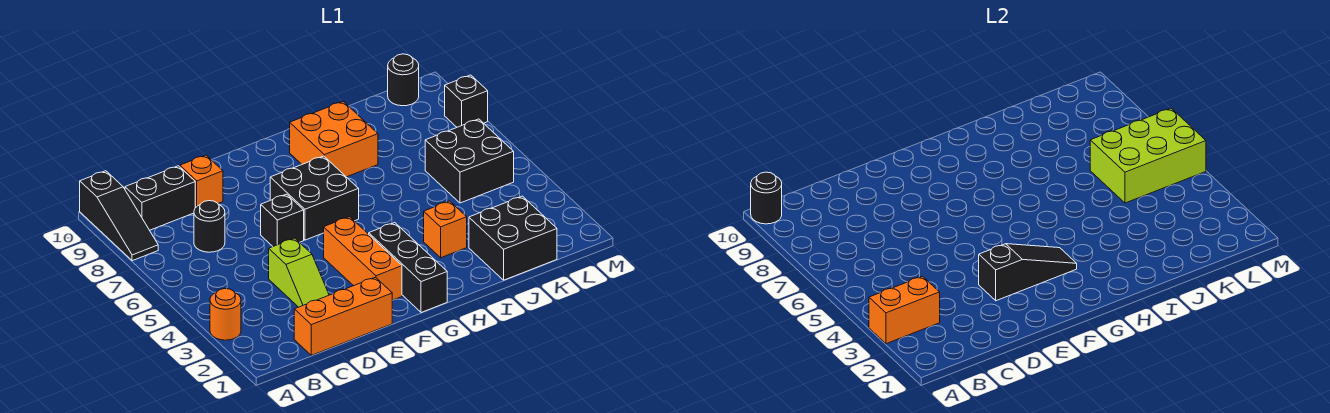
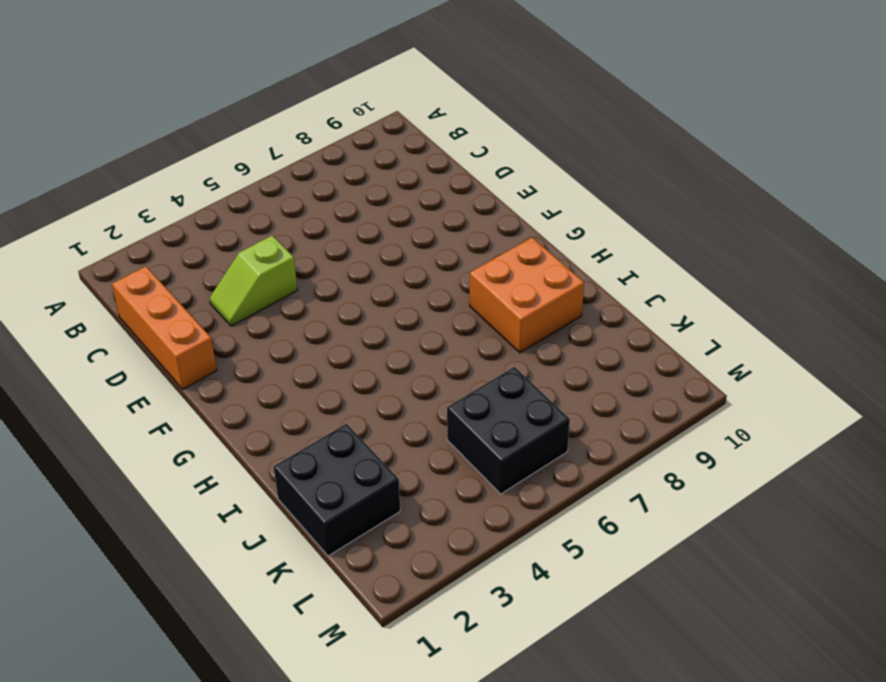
none -> orange 1x1 round brick [210,289,241,340]
none -> black 1x3 slope [80,171,158,261]
none -> black 1x2 brick [125,166,195,230]

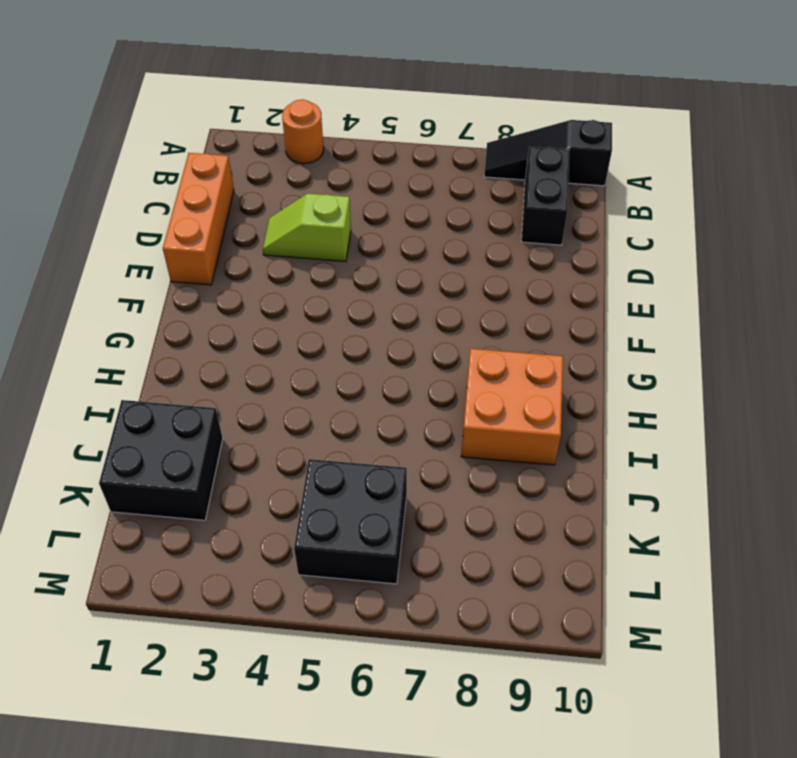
none -> black 1x1 round brick [194,201,225,252]
none -> orange 1x1 brick [180,155,223,208]
none -> black 1x1 brick [261,194,304,246]

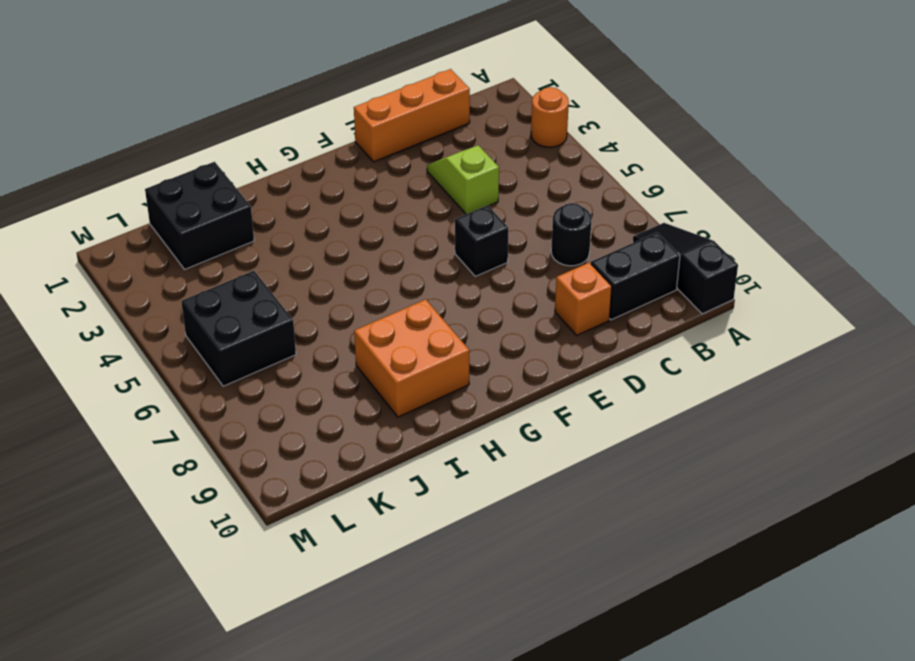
none -> orange 1x3 brick [324,217,402,300]
none -> black 2x2 brick [270,156,359,240]
none -> black 1x3 brick [369,223,447,313]

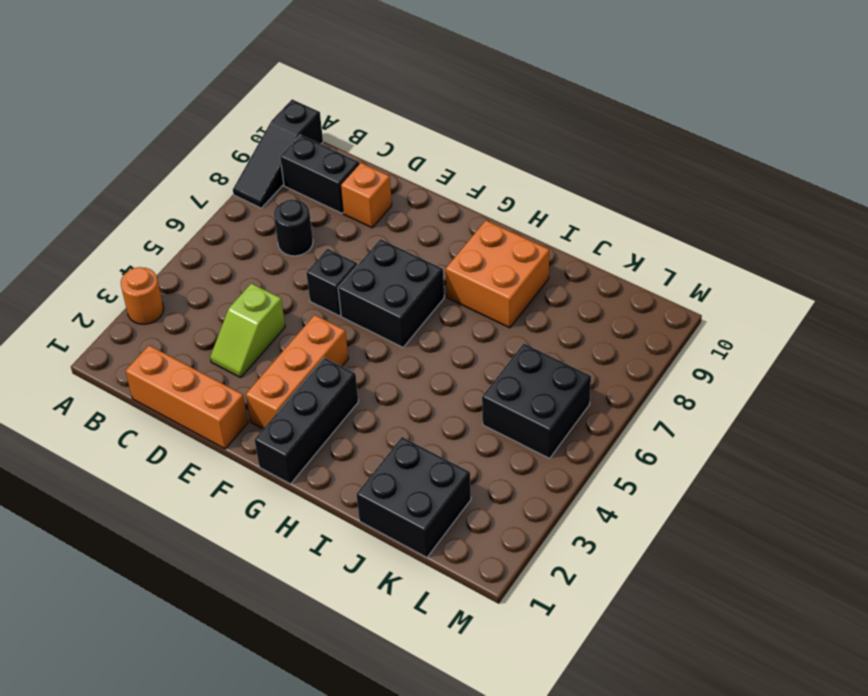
none -> orange 1x1 brick [424,201,467,258]
none -> black 1x1 round brick [388,54,419,106]
none -> black 1x1 brick [445,75,488,127]

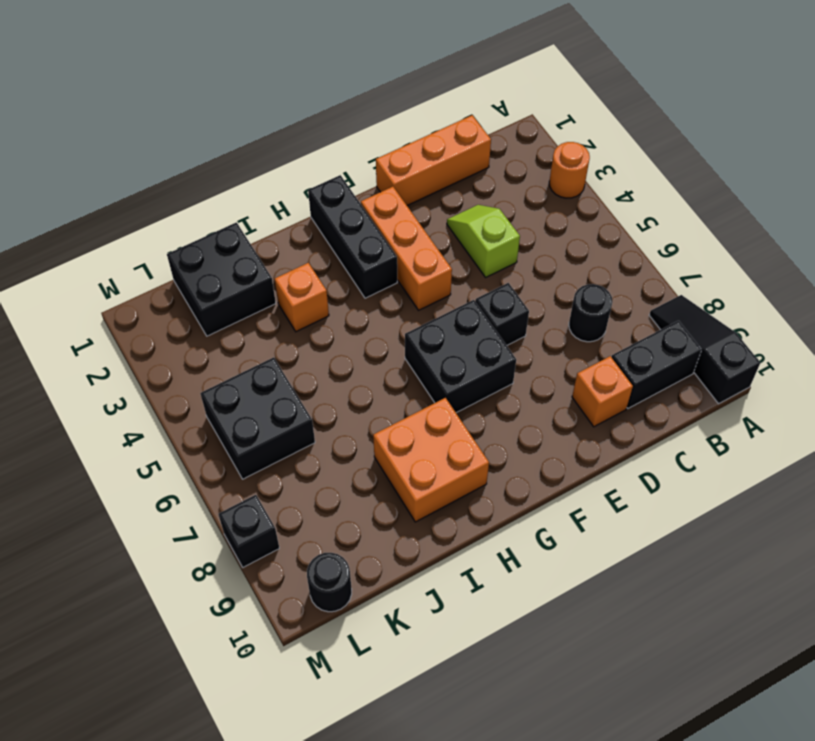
none -> orange 1x2 brick [869,276,940,344]
none -> black 1x1 round brick [751,172,782,224]
none -> black 1x3 slope [979,244,1077,301]

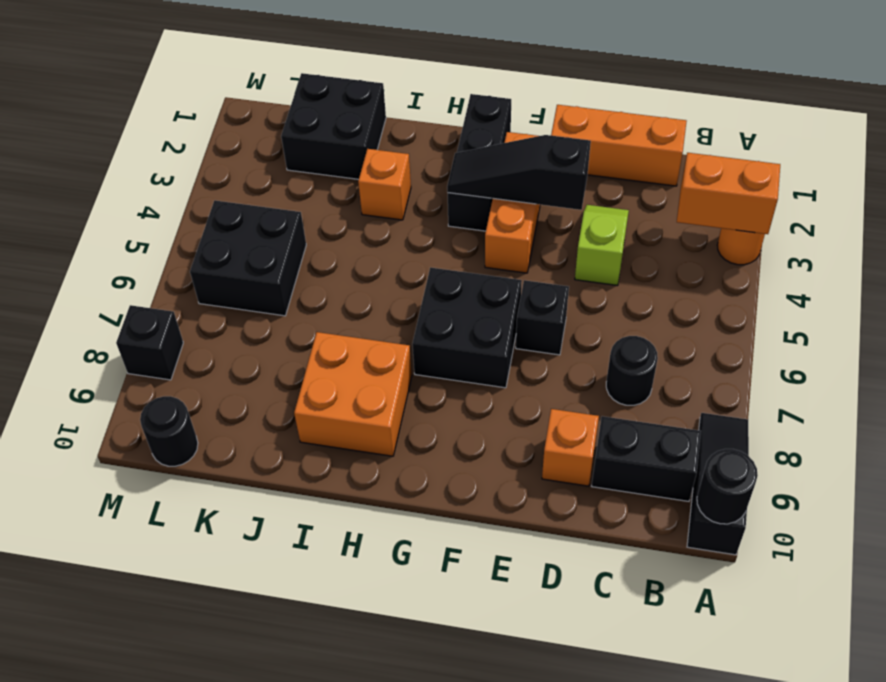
none -> lime 2x3 brick [1090,108,1206,203]

